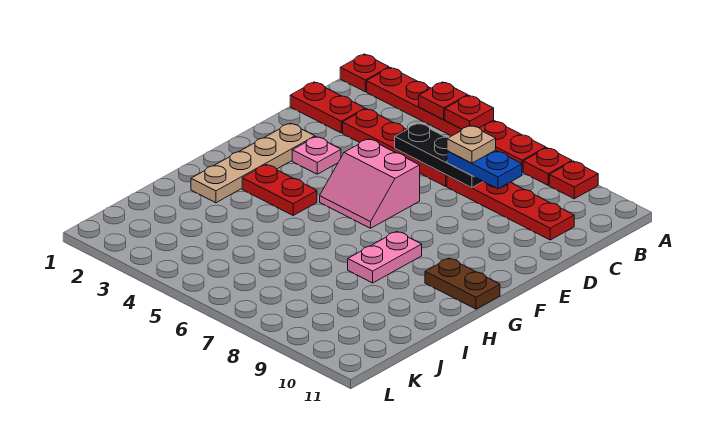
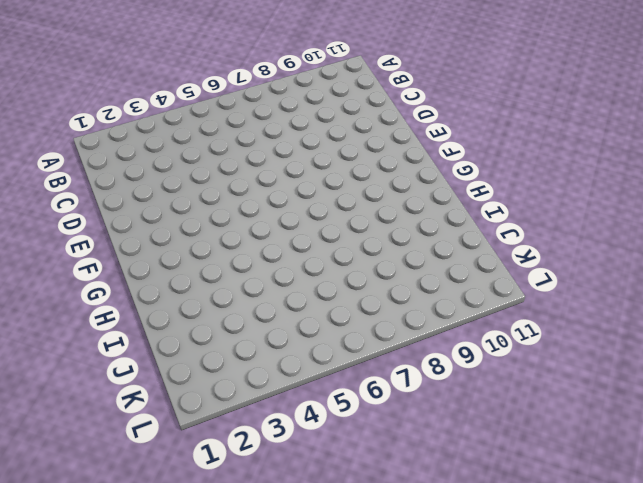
none -> red 1x1 plate [340,54,389,92]
none -> red 1x6 plate [367,68,546,172]
none -> red 1x1 plate [523,148,572,185]

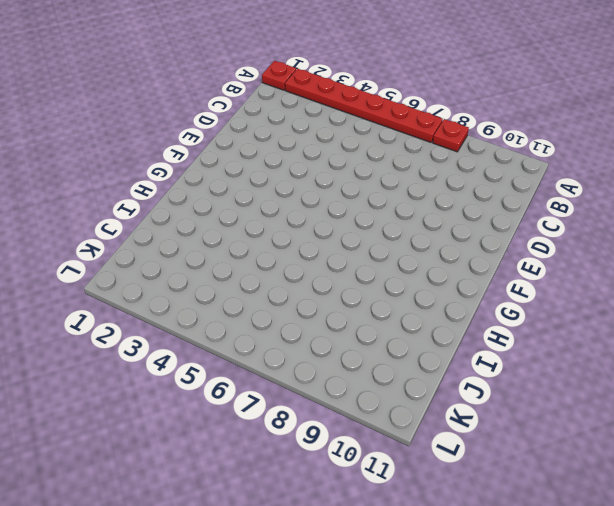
none -> red 1x1 plate [549,161,598,199]
none -> red 1x2 plate [290,82,365,133]
none -> red 1x4 plate [343,109,447,186]

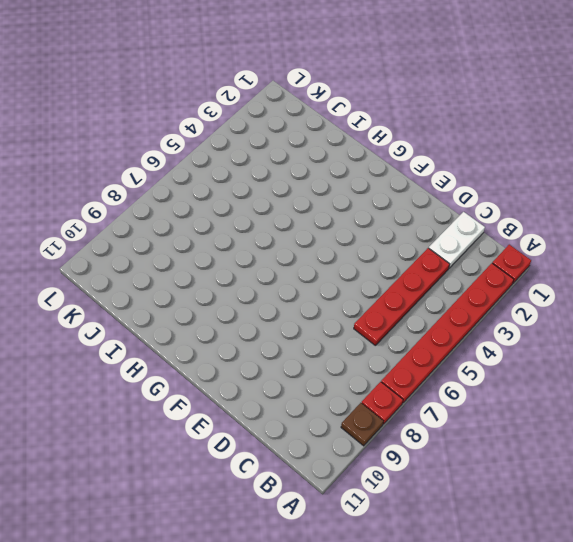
brown 1x1 plate [341,403,383,446] -> red 1x1 plate [549,161,598,199]
white 1x2 plate [429,212,485,268] -> red 1x2 plate [290,82,365,133]
none -> red 1x4 plate [447,175,574,240]
none -> tan 1x4 plate [191,123,315,203]
none -> pink 1x1 plate [292,137,341,174]

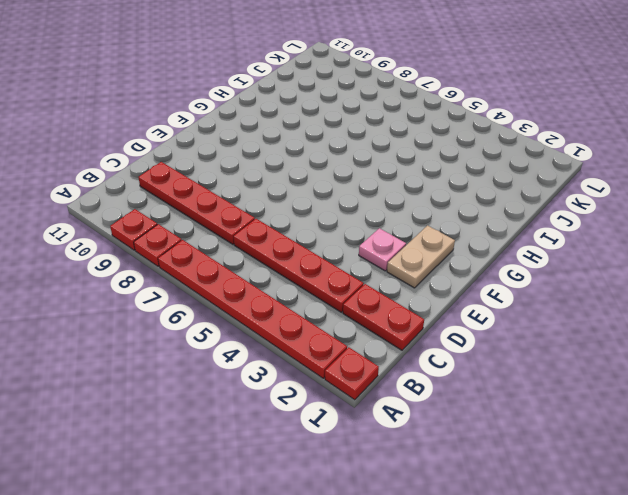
tan 1x2 plate [387,226,455,288] -> tan 1x4 plate [191,123,315,203]
none -> pink 2x2 slope [320,139,420,228]
none -> red 1x2 plate [242,165,317,215]
none -> pink 1x2 plate [348,231,422,283]

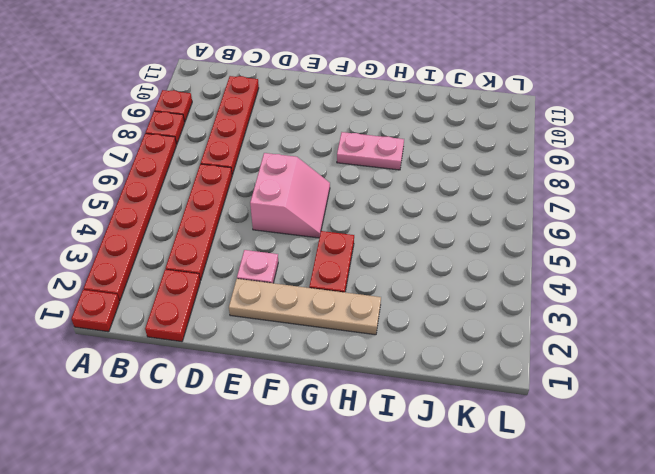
none -> brown 1x2 plate [425,258,500,309]
none -> red 1x1 plate [419,82,468,120]
none -> red 1x1 plate [445,95,494,129]

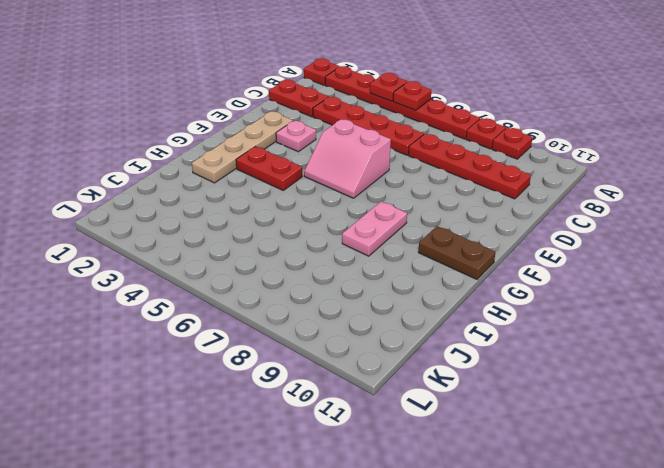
none -> black 1x3 plate [395,123,483,188]
none -> blue 1x2 plate [447,150,522,189]
none -> tan 1x1 plate [447,126,496,163]

